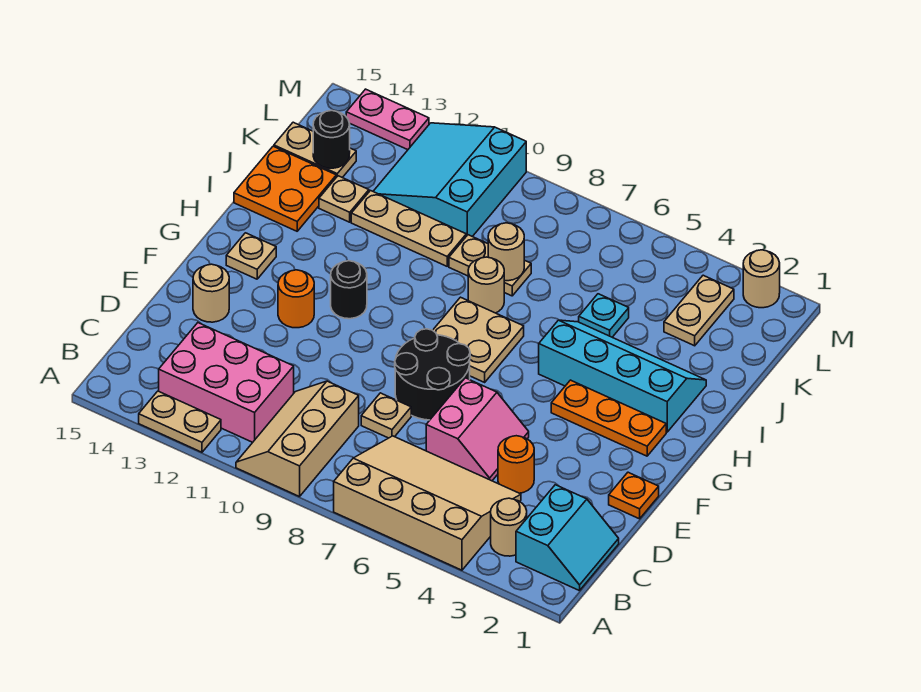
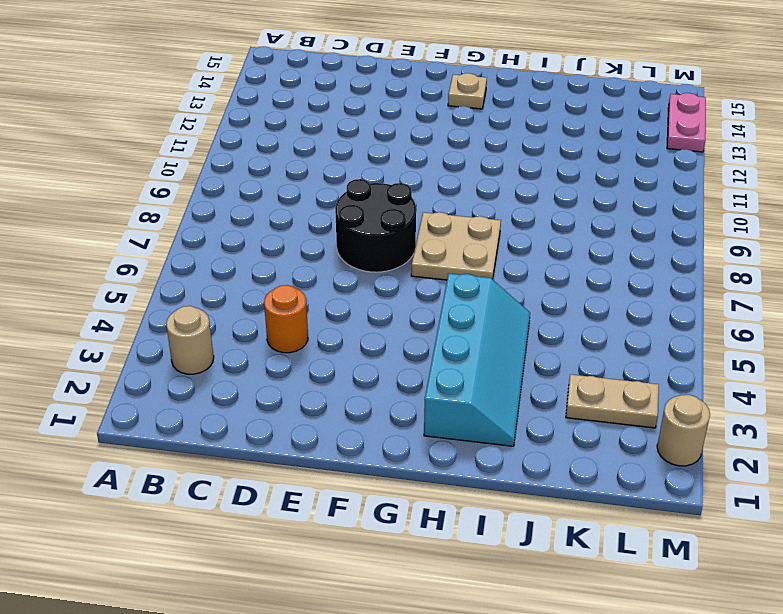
none -> tan 3x4 slope [334,436,521,570]
none -> tan 2x3 slope [236,381,359,497]
none -> tan 1x2 plate [139,391,221,452]
none -> cyan 2x2 slope [516,485,619,591]

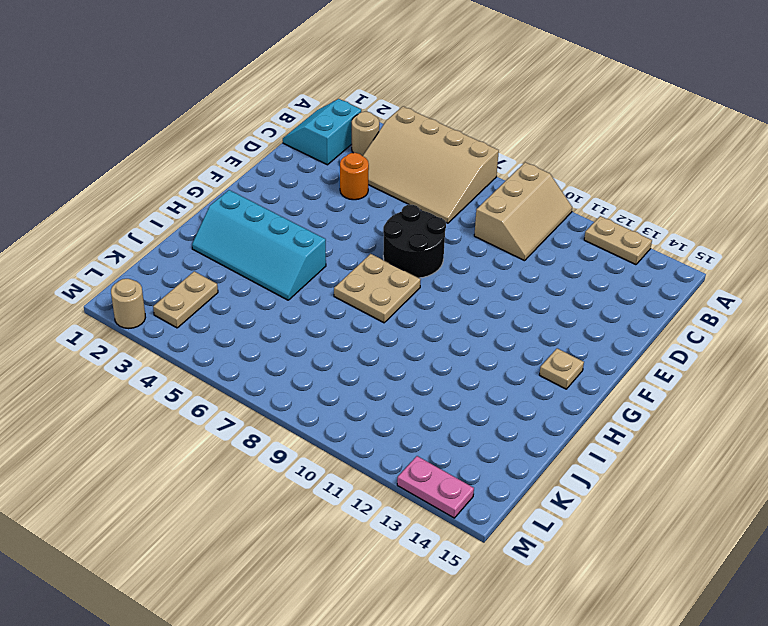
none -> pink 2x3 brick [159,323,294,442]
none -> pink 2x2 slope [426,378,529,481]
none -> tan 1x1 plate [361,393,411,438]
none -> orange 1x1 plate [609,472,659,519]

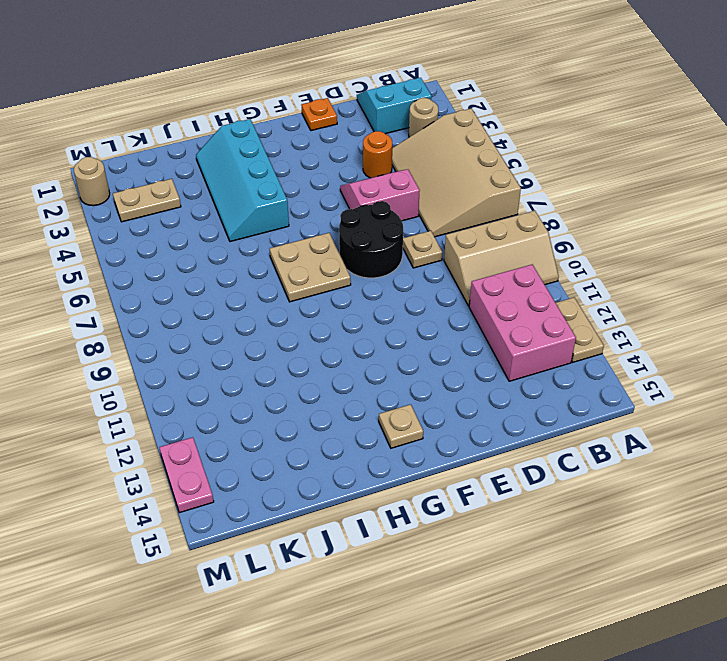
none -> tan 1x1 round brick [193,264,229,322]
none -> orange 1x1 round brick [278,270,314,328]
none -> orange 1x3 plate [551,380,666,456]
none -> black 1x1 round brick [331,261,367,319]

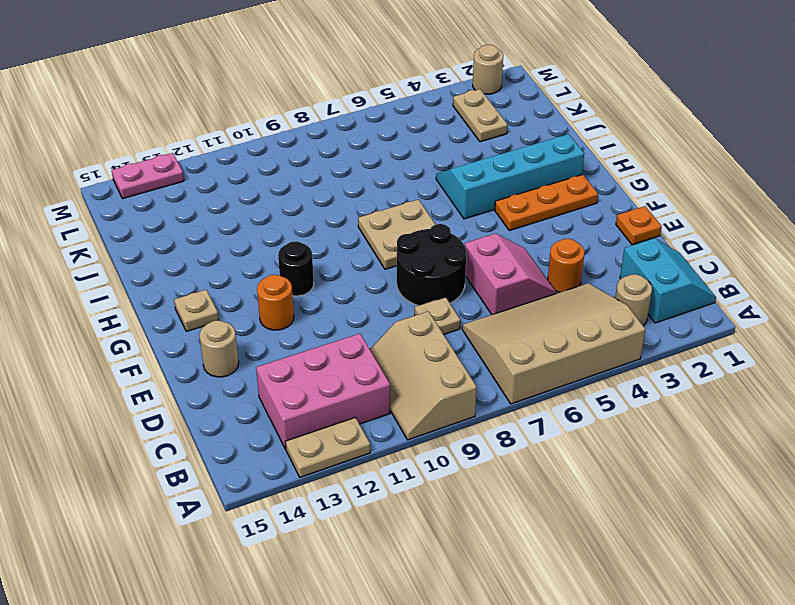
none -> tan 1x1 round brick [468,257,504,313]
none -> orange 2x2 plate [234,146,336,231]
none -> cyan 1x1 plate [579,294,629,337]
none -> tan 1x2 plate [449,235,531,296]

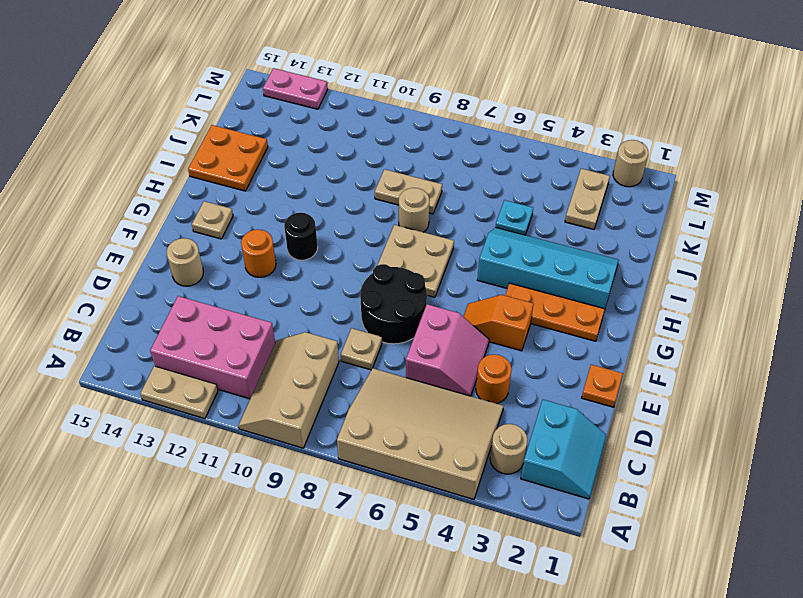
orange 1x2 slope [463,295,534,351] -> none
none -> tan 1x3 plate [351,191,466,266]
none -> tan 1x1 plate [319,176,369,222]
none -> cyan 3x3 slope [373,123,526,237]
none -> tan 1x2 plate [274,122,356,178]

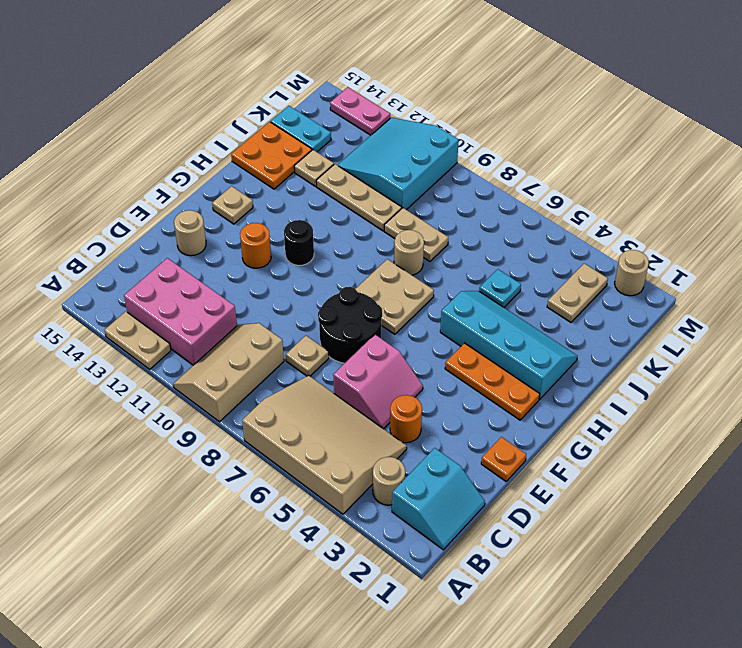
cyan 1x2 plate [271,106,331,152] -> tan 1x2 plate [274,122,356,178]
none -> tan 1x1 round brick [488,223,524,281]
none -> black 1x1 round brick [313,110,350,168]

